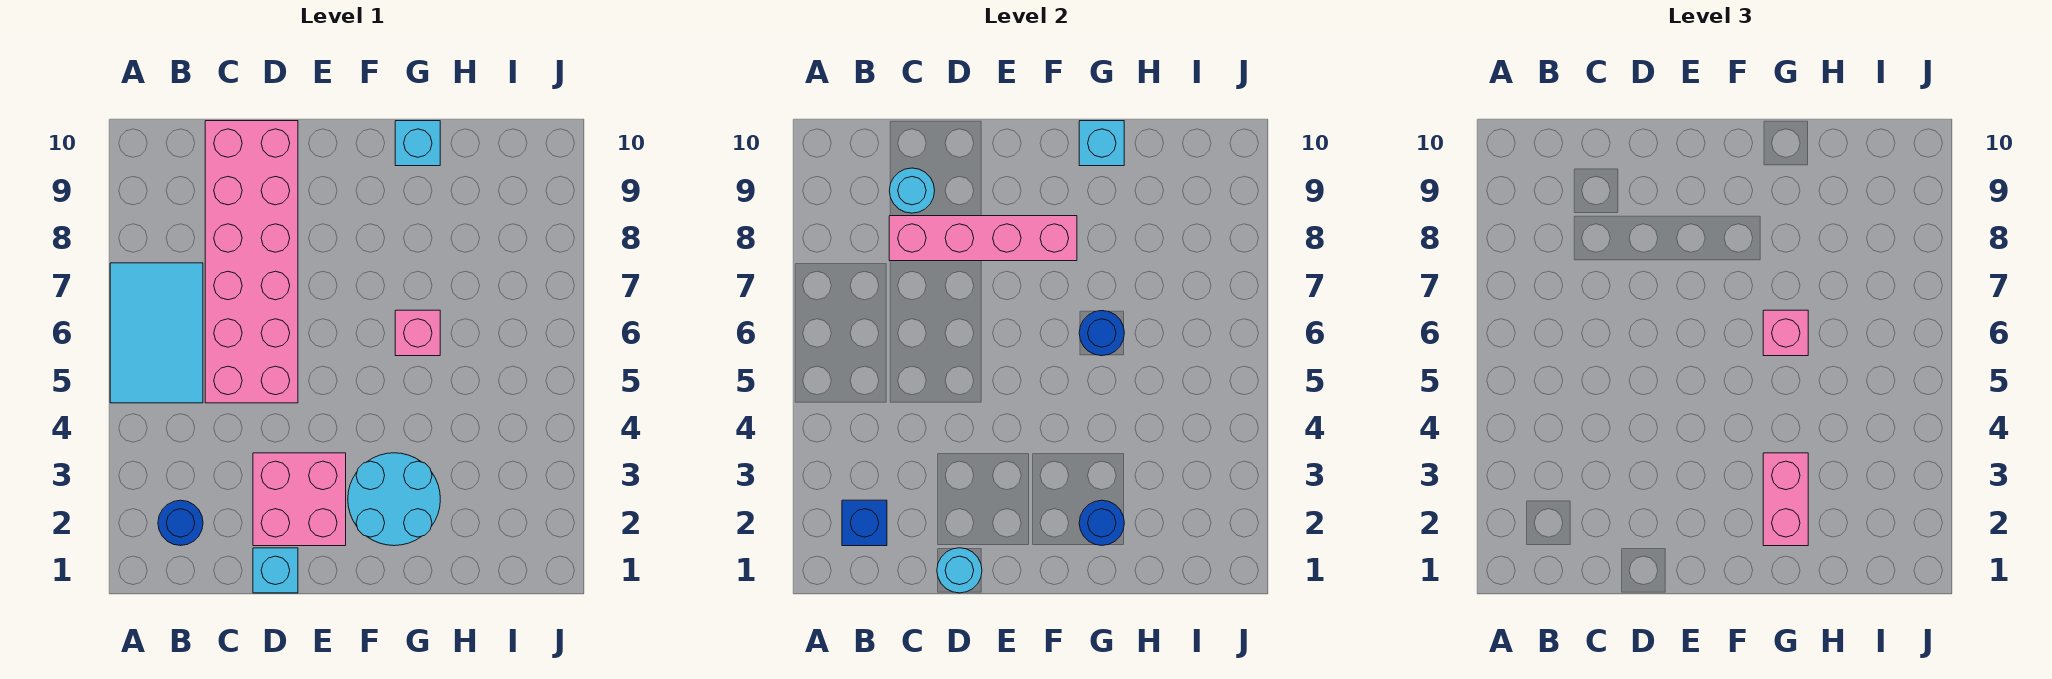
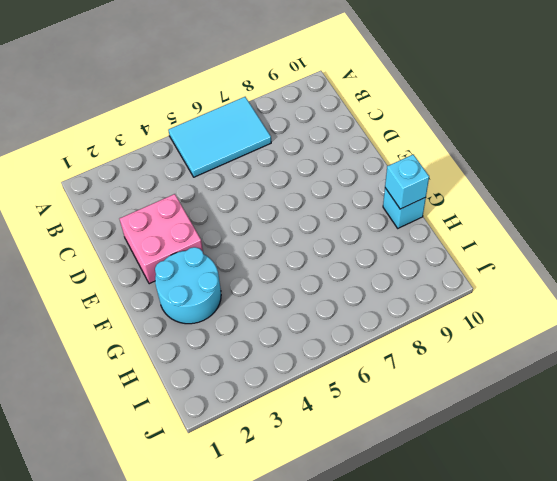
none -> blue 1x1 round brick [158,500,203,546]
none -> pink 2x6 brick [205,121,298,403]
none -> cyan 1x1 brick [253,548,298,593]

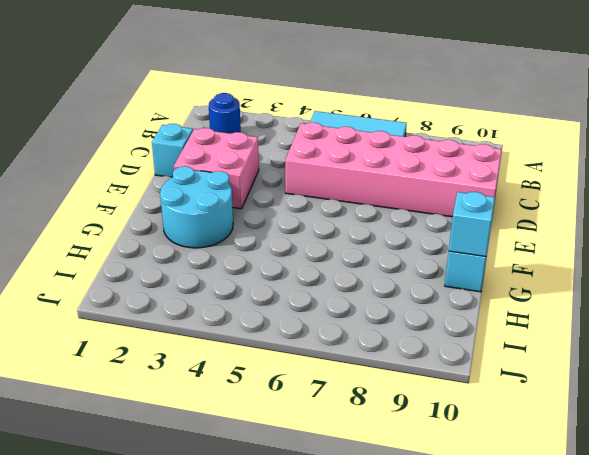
none -> pink 1x1 brick [395,310,440,356]
none -> blue 1x1 brick [842,500,887,546]
none -> pink 1x4 brick [889,216,1077,261]

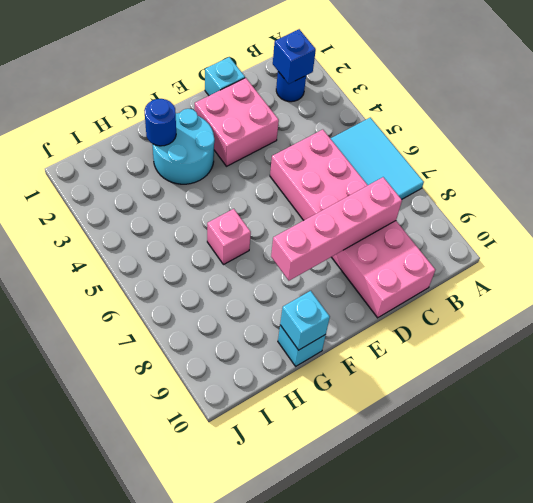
none -> cyan 1x1 round brick [889,168,935,213]
none -> cyan 1x1 round brick [937,548,982,593]
none -> blue 1x1 round brick [1079,311,1124,356]

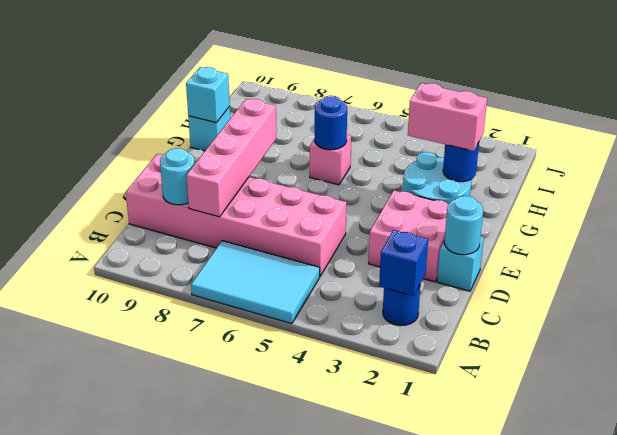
none -> pink 1x1 brick [1763,310,1808,356]

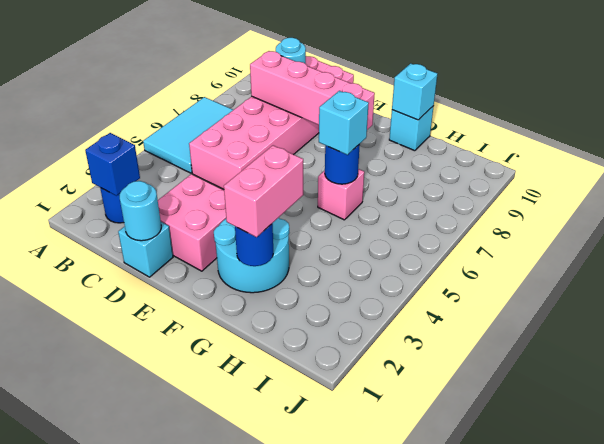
cyan 1x1 brick [319,91,369,155] -> pink 1x1 brick [1763,310,1808,356]

